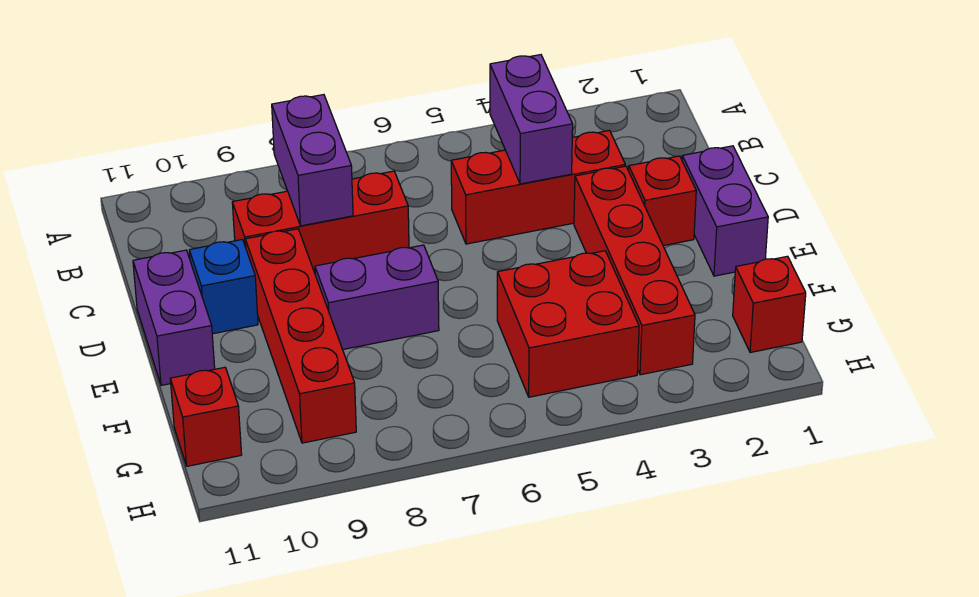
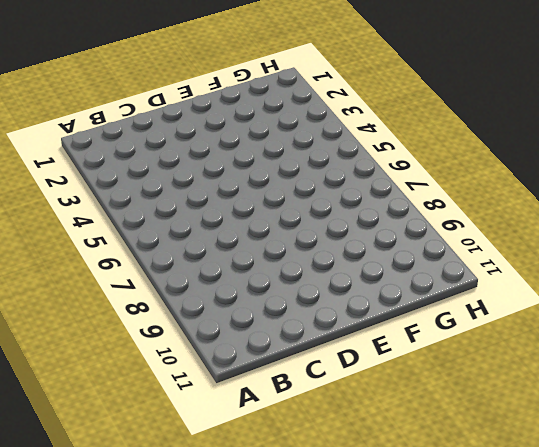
none -> red 1x3 brick [451,130,625,244]
none -> red 1x3 brick [232,171,409,273]
none -> purple 1x2 brick [682,146,768,276]

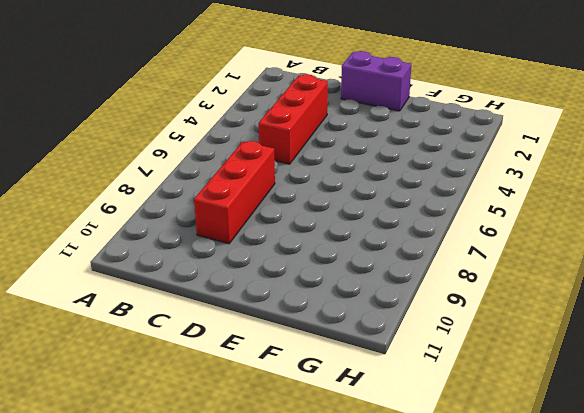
none -> red 1x1 brick [629,156,696,246]
none -> red 1x4 brick [574,166,695,375]
none -> red 1x4 brick [245,229,356,443]

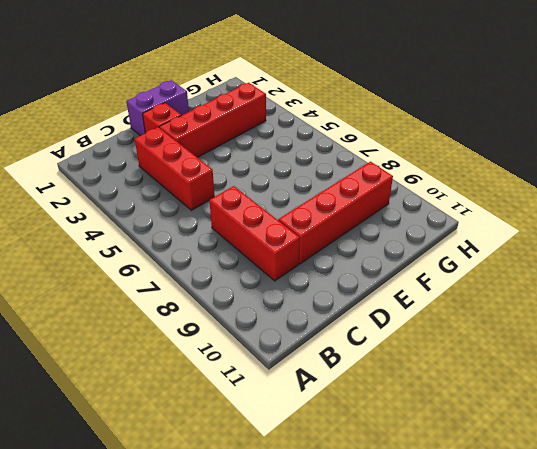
none -> blue 1x1 brick [189,240,258,334]
none -> purple 1x2 brick [133,250,215,385]
none -> purple 1x2 brick [315,245,439,349]

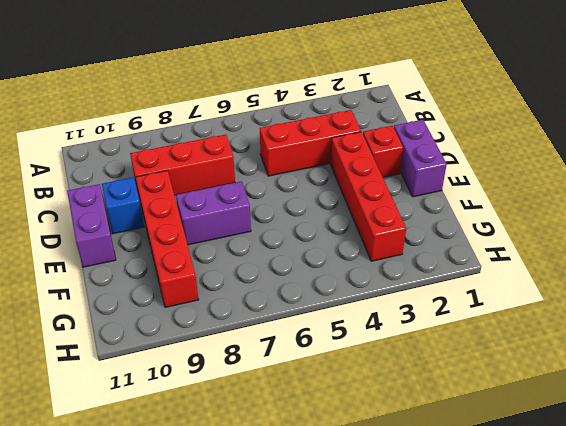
none -> red 2x2 brick [497,251,639,397]
none -> red 1x1 brick [733,256,806,353]
none -> red 1x1 brick [170,367,242,466]

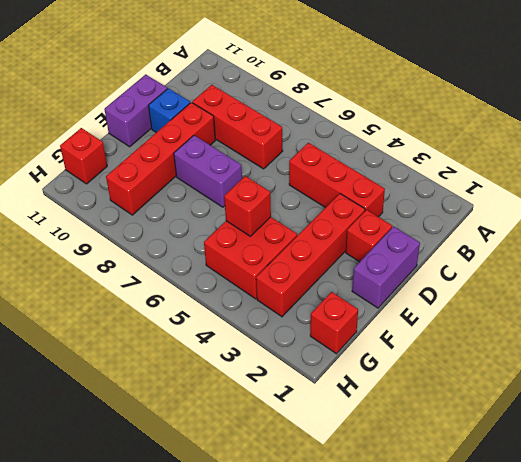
red 1x1 brick [224,176,271,236] -> none
none -> purple 1x2 brick [490,55,573,184]
none -> purple 1x2 brick [272,95,353,226]

